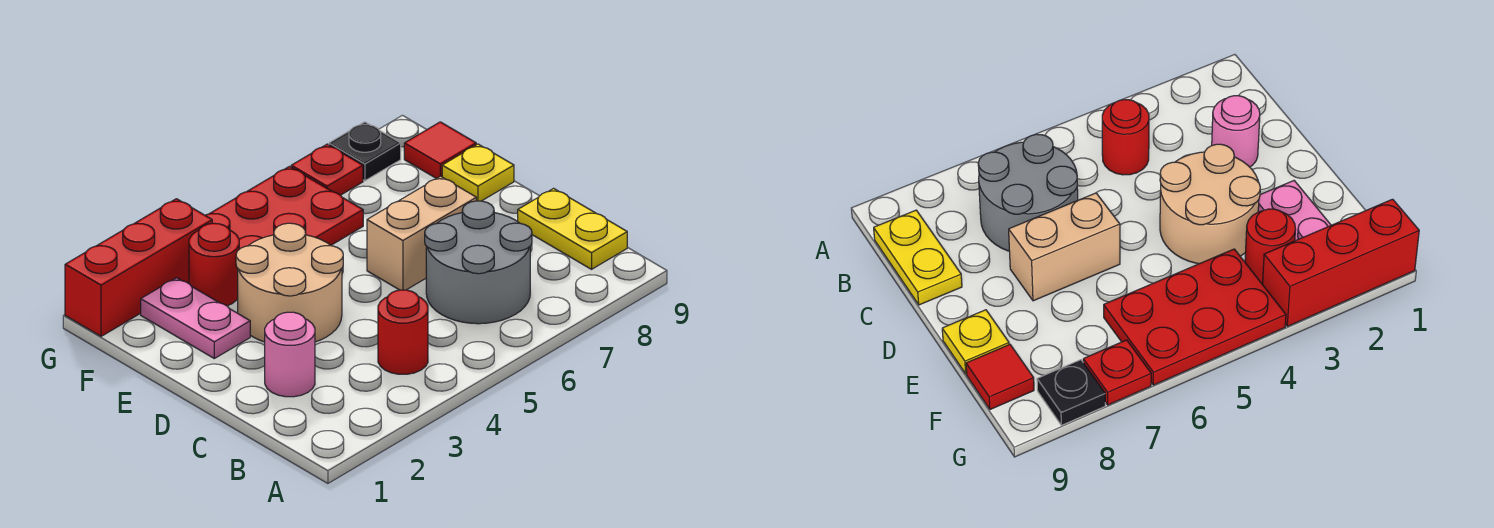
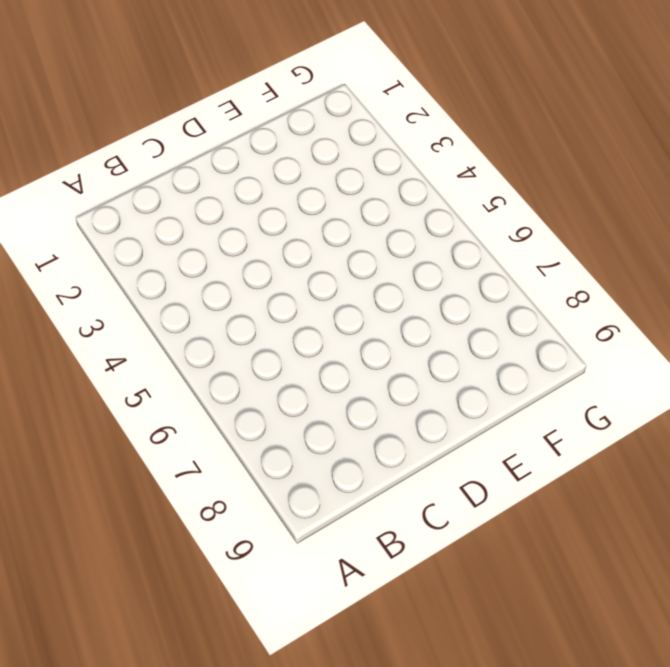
none -> red 1x1 round brick [378,290,428,374]
none -> grey 2x2 round brick [425,201,532,324]
none -> yellow 1x2 plate [518,188,627,269]

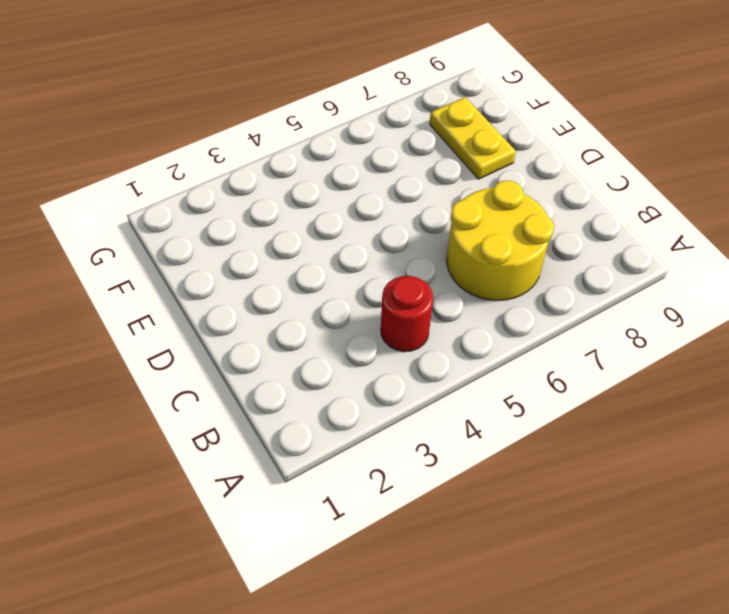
yellow 2x2 round brick [447,181,554,300] -> grey 2x2 round brick [425,201,532,324]
yellow 1x2 plate [430,97,516,179] -> yellow 1x2 plate moved to [518,188,627,269]
none -> pink 1x1 round brick [265,312,315,397]
none -> tan 2x2 round brick [236,223,343,342]
none -> tan 1x2 brick [367,176,476,290]

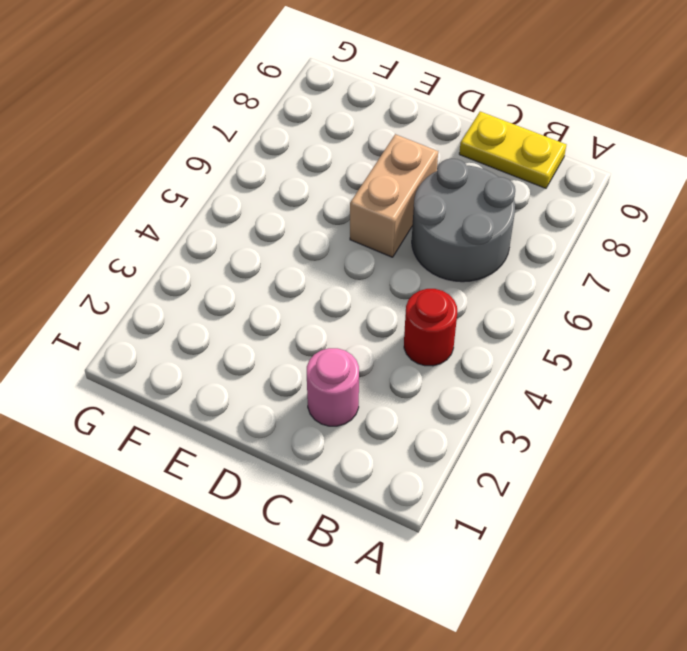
none -> tan 2x2 round brick [236,223,343,342]
none -> pink 1x2 plate [141,278,250,358]
none -> yellow 1x1 plate [442,144,514,201]

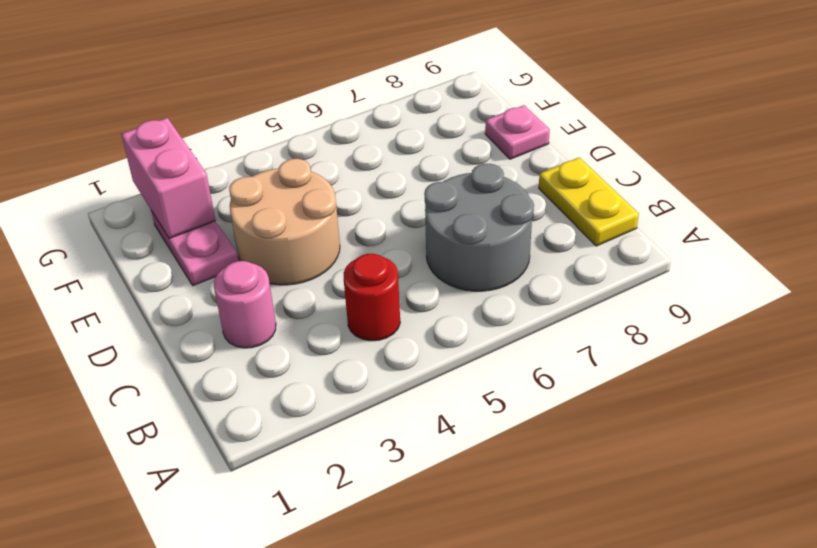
pink 1x1 plate [485,105,550,159] -> yellow 1x1 plate [442,144,514,201]
pink 1x2 brick [121,118,216,238] -> none
none -> tan 1x2 brick [367,176,476,290]
none -> red 1x1 round brick [189,223,239,306]
none -> red 2x3 plate [205,167,363,249]

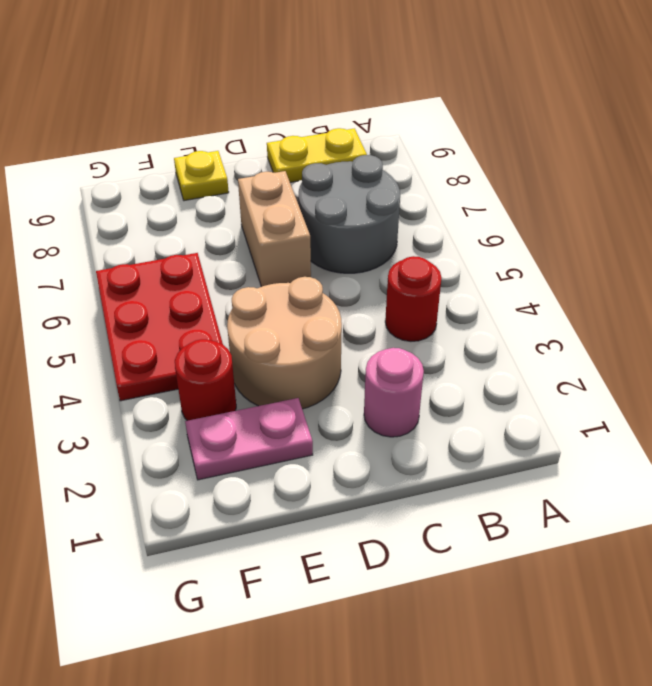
none -> red 1x1 tile [404,122,476,178]
none -> red 1x3 brick [65,199,212,336]
none -> red 1x1 plate [291,144,363,195]

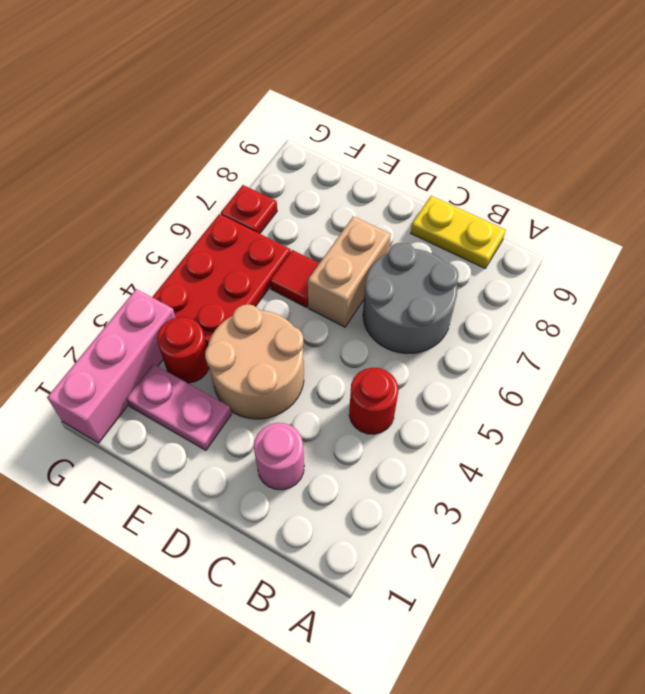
red 1x1 tile [270,250,319,307] -> red 1x1 tile moved to [404,122,476,178]
pink 1x3 brick [47,289,176,443] -> red 1x3 brick [65,199,212,336]
none -> yellow 1x1 plate [442,144,514,201]
none -> black 1x1 plate [329,122,401,181]

